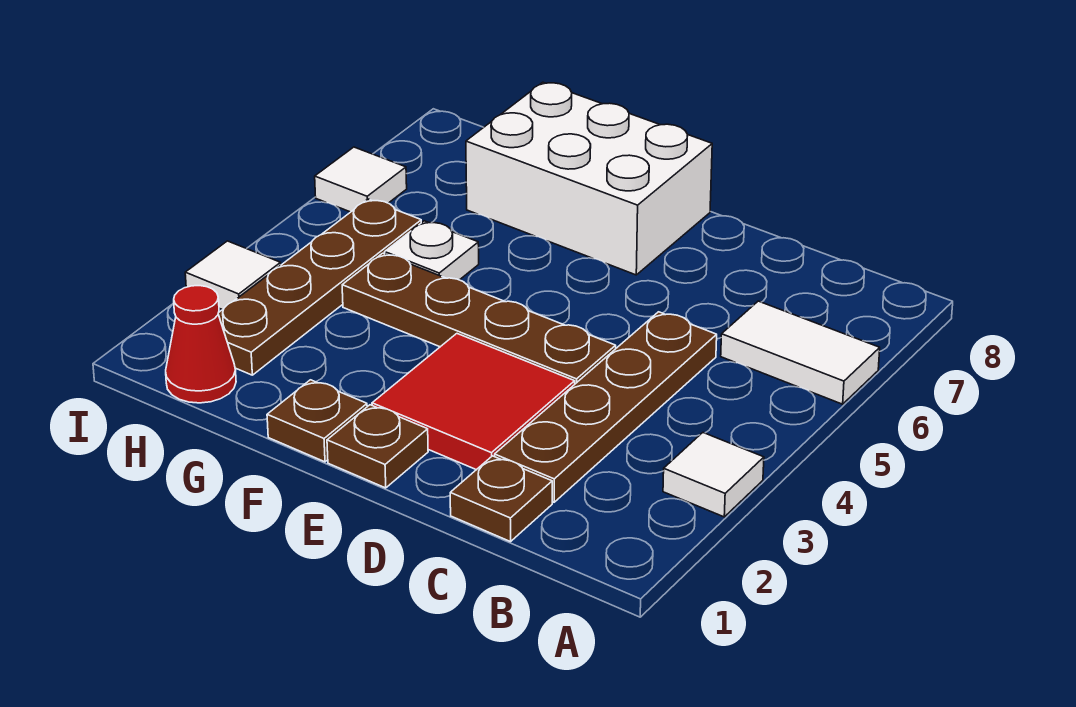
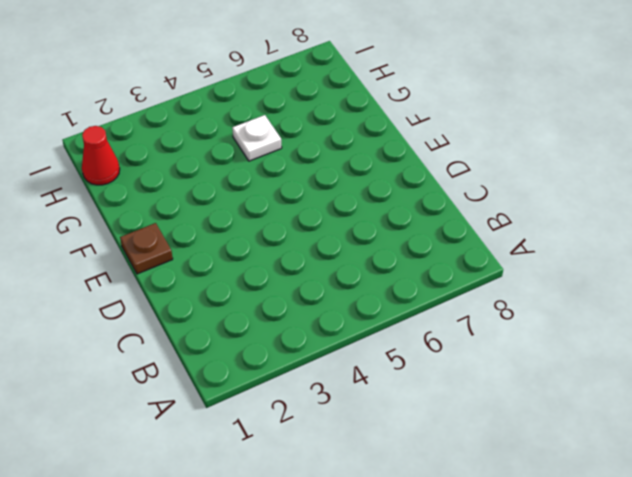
none -> white 1x1 tile [663,433,764,517]
none -> white 1x2 tile [721,301,880,404]
none -> brown 1x1 plate [450,456,552,542]

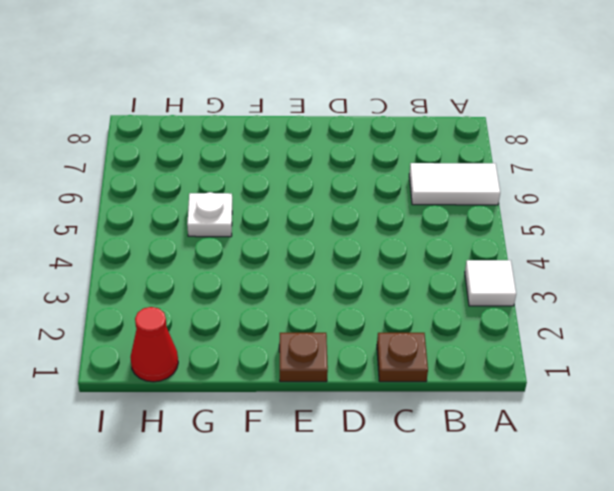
none -> brown 1x4 plate [495,312,717,502]
none -> red 2x2 tile [372,334,575,470]
none -> brown 1x4 plate [342,253,616,384]

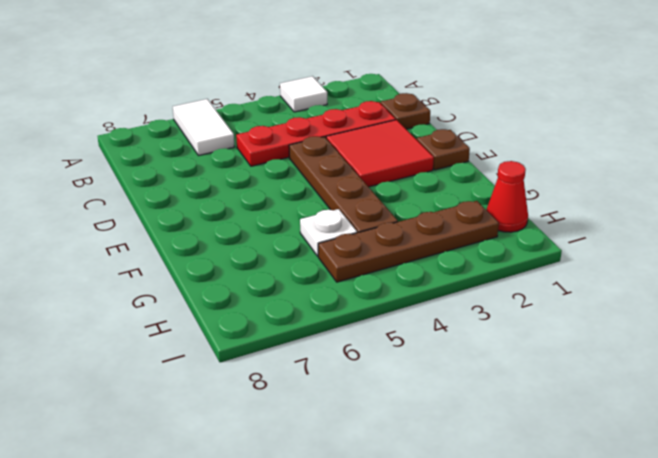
red 1x4 plate [236,101,396,166] -> brown 1x4 plate [495,312,717,502]
none -> white 2x3 brick [466,82,712,275]
none -> brown 1x1 plate [267,380,367,462]
none -> white 1x1 tile [185,241,281,310]

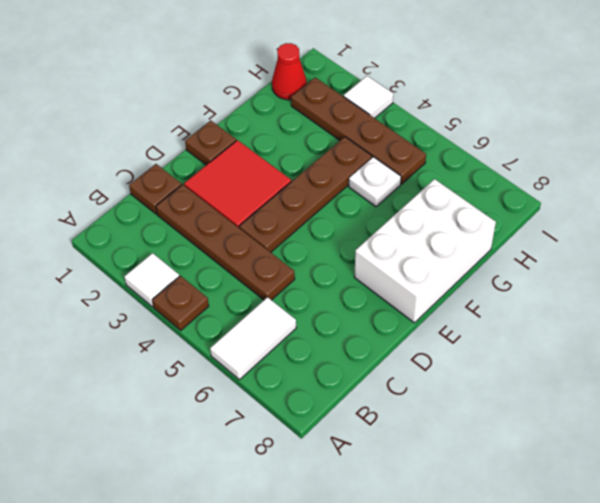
brown 1x1 plate [152,276,209,330] -> brown 1x1 plate moved to [267,380,367,462]
none -> white 1x1 tile [315,147,407,212]

